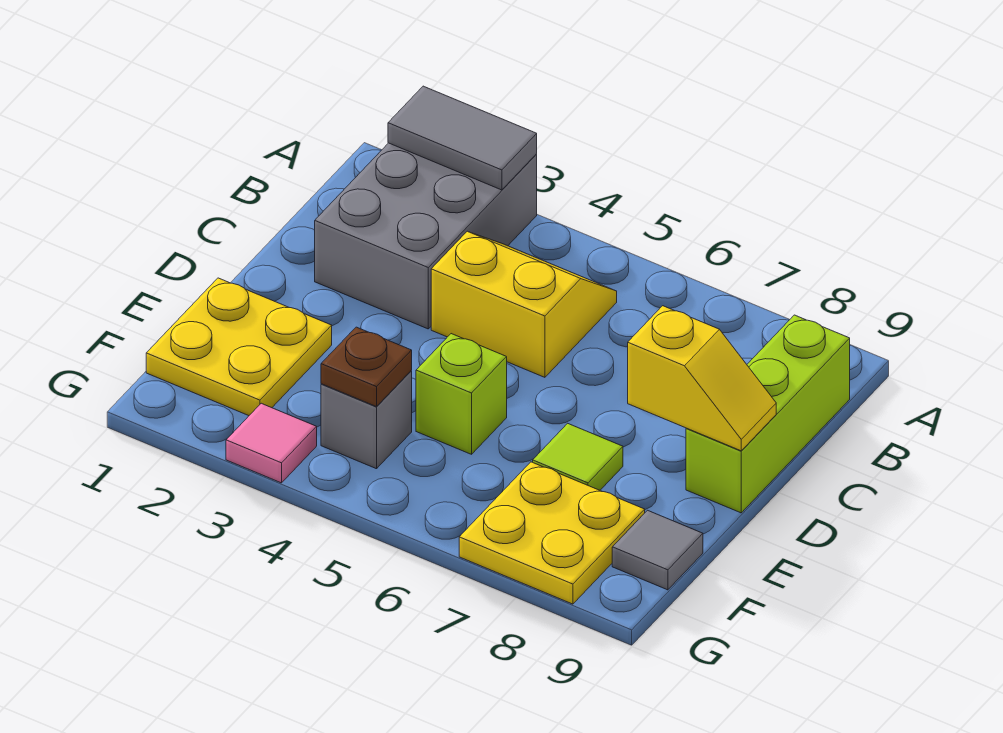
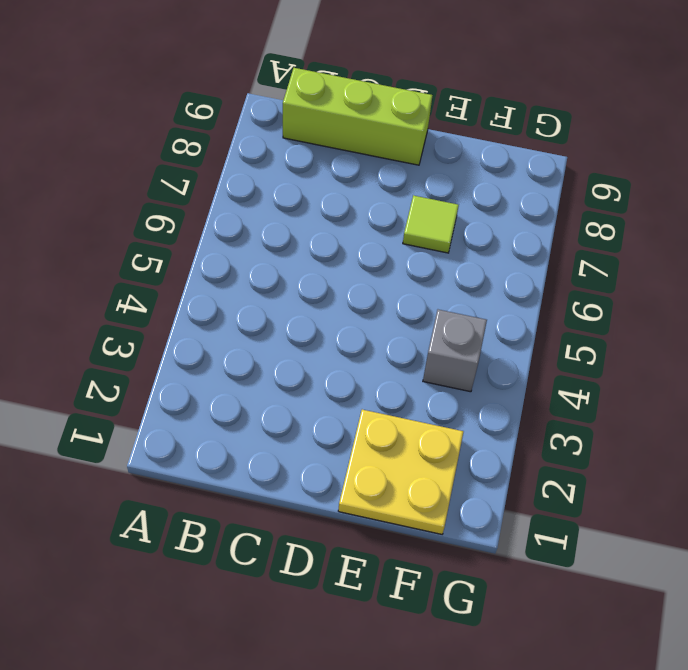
none -> grey 2x3 brick [315,143,537,329]
none -> yellow 2x2 slope [431,231,617,377]
none -> lime 1x1 brick [416,334,507,454]

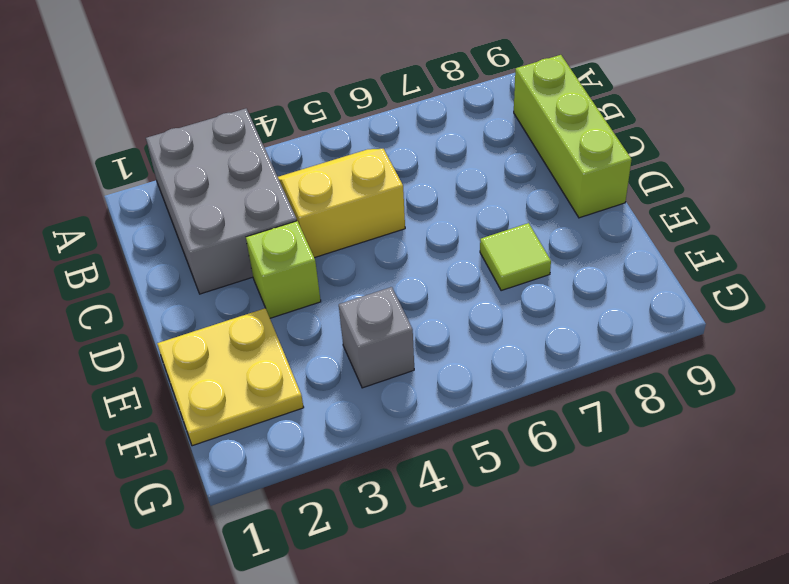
lime 1x1 brick [246,221,321,318] -> lime 1x1 brick moved to [416,334,507,454]
none -> yellow 2x2 plate [459,462,645,604]
none -> grey 1x1 tile [612,510,703,590]
none -> pink 1x1 tile [226,403,317,483]

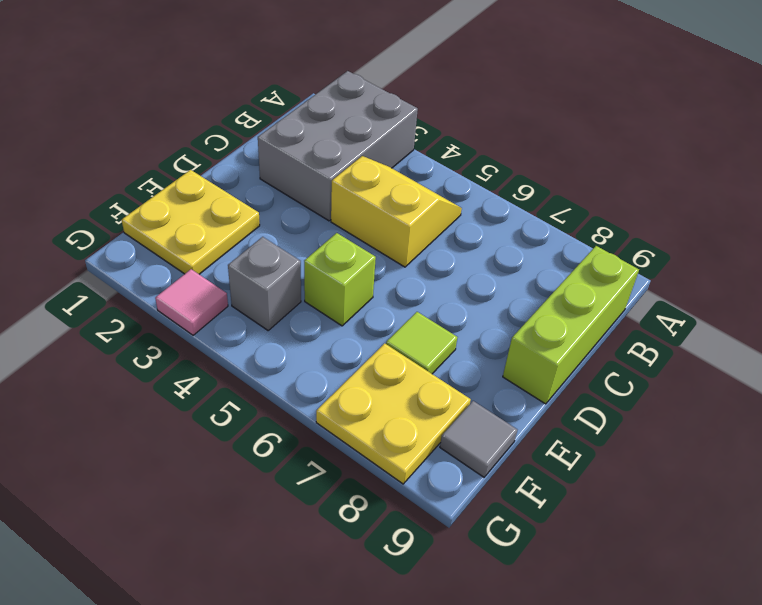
none -> grey 1x2 tile [388,86,537,190]
none -> yellow 1x2 slope [628,306,776,451]
none -> brown 1x1 plate [321,327,412,407]

